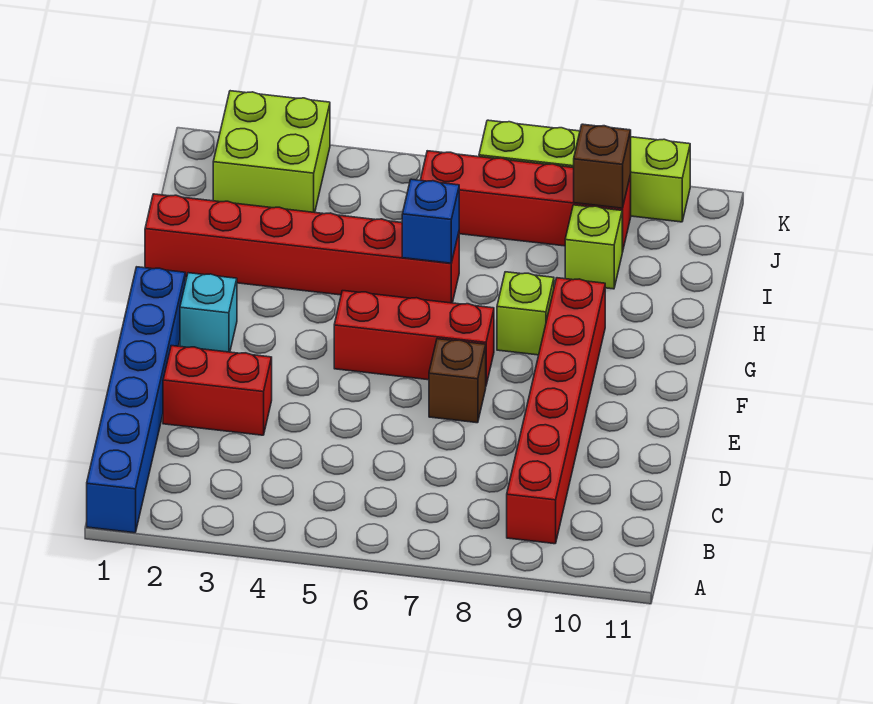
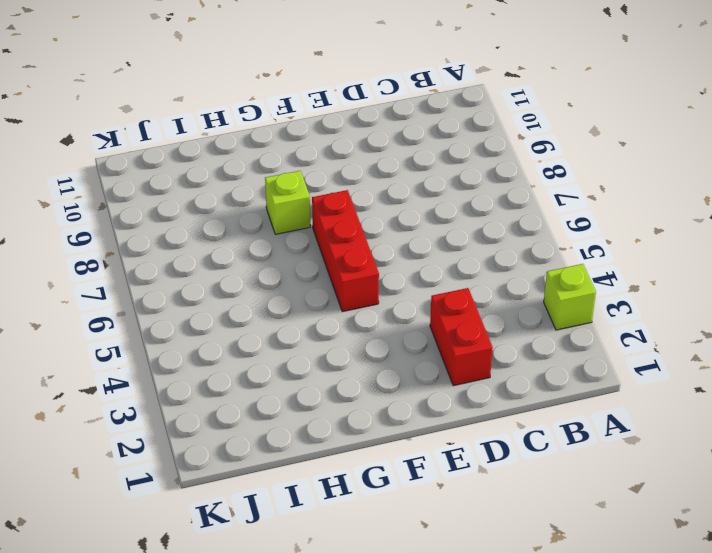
lime 1x1 brick [544,264,596,330] -> lime 1x1 brick moved to [565,205,622,289]
none -> blue 1x6 brick [87,267,185,533]
none -> red 1x6 brick [507,278,605,544]
none -> brown 1x1 brick [429,339,486,423]

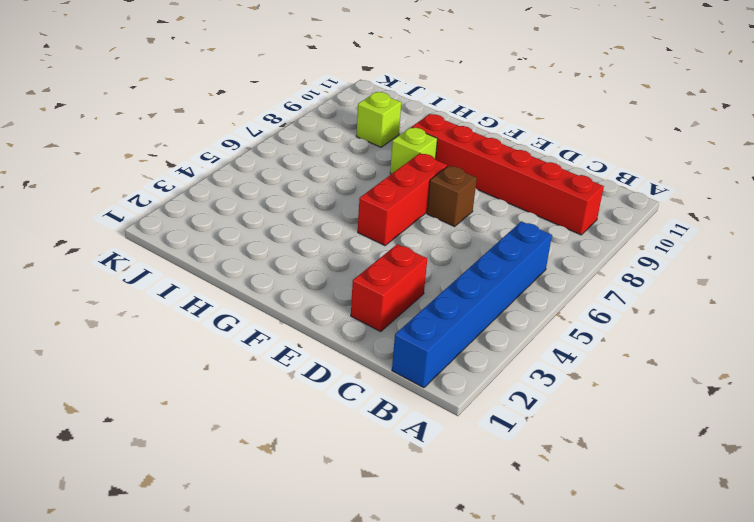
blue 1x6 brick [392,221,552,388] -> blue 1x6 brick turned to [87,267,185,533]
none -> cyan 1x1 brick [180,273,237,352]
none -> red 1x6 brick [145,194,459,303]
none -> lime 2x2 brick [213,91,330,213]

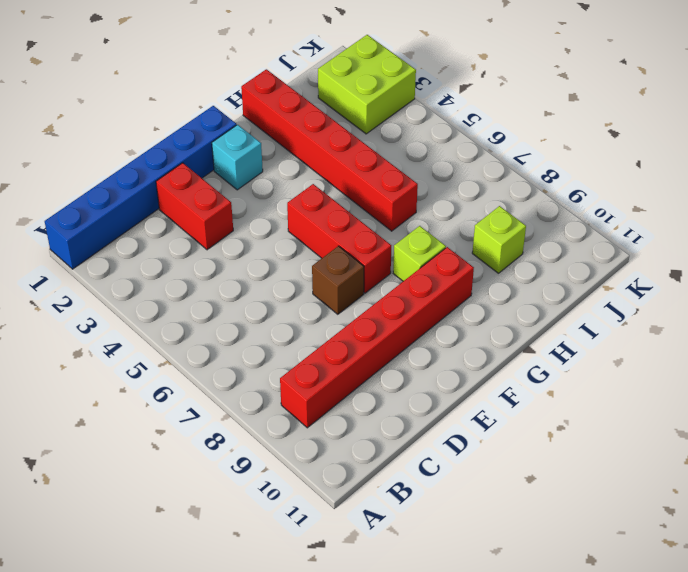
none -> red 1x4 brick [421,151,631,252]
none -> lime 1x4 brick [479,120,690,222]
none -> blue 1x1 brick [402,179,459,263]

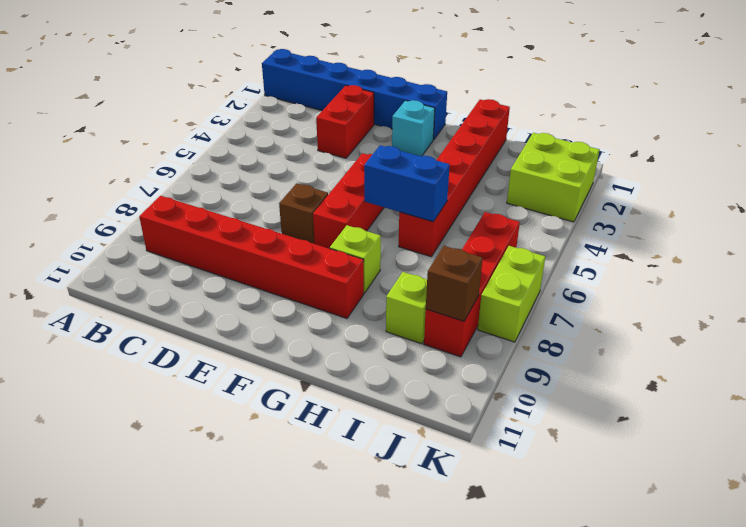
blue 1x2 brick [364,145,450,222] -> blue 1x1 brick [402,179,459,263]
lime 1x2 brick [478,246,545,342] -> lime 1x4 brick [479,120,690,222]

